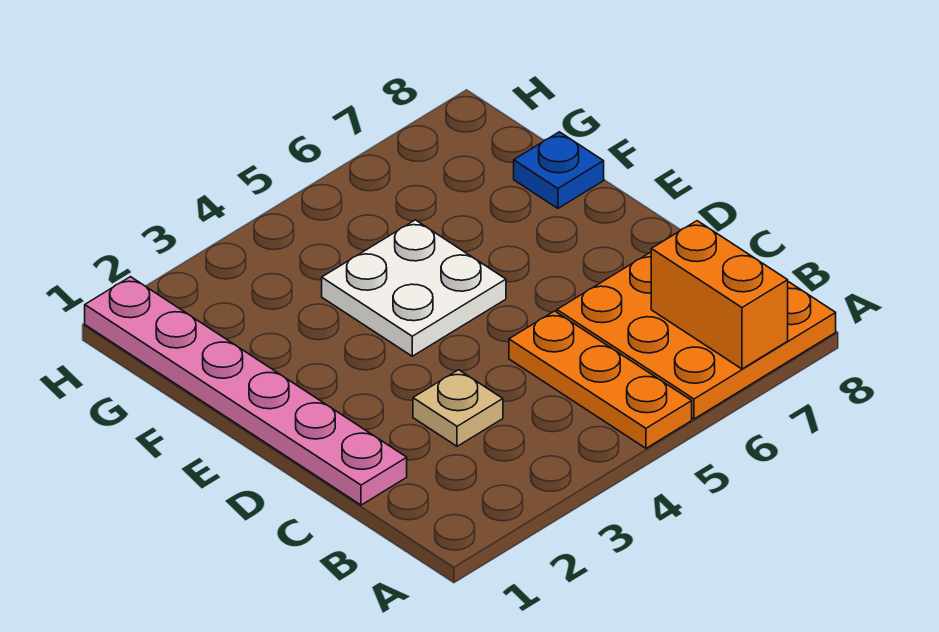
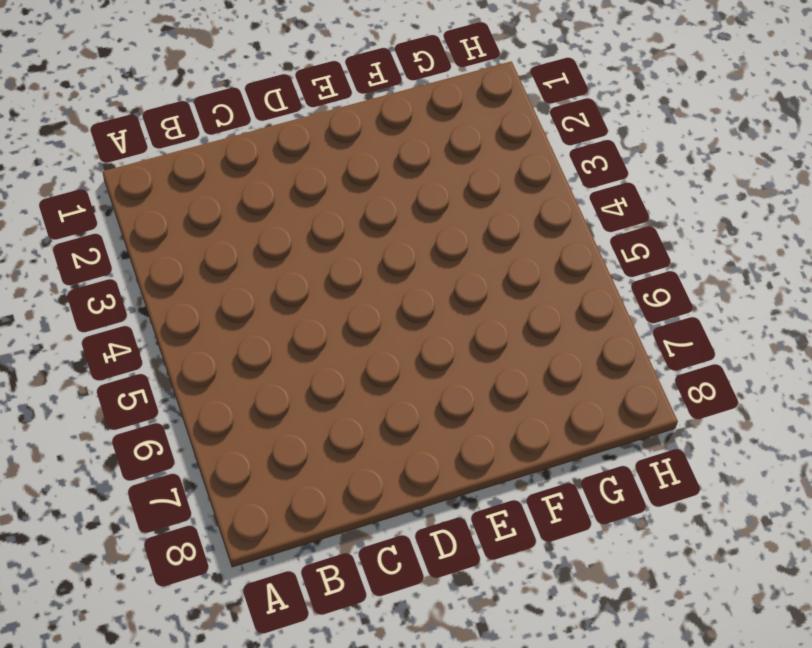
none -> orange 1x3 plate [509,311,692,448]
none -> orange 3x3 plate [557,252,836,419]

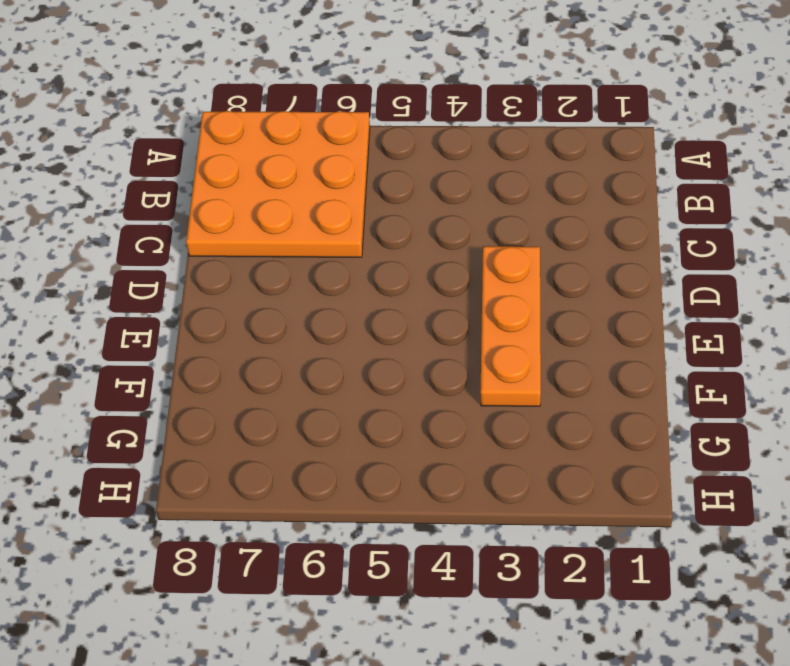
orange 1x3 plate [481,246,541,406] -> orange 1x3 plate moved to [509,311,692,448]
none -> pink 1x6 plate [85,277,407,505]
none -> tan 1x1 plate [413,370,503,446]

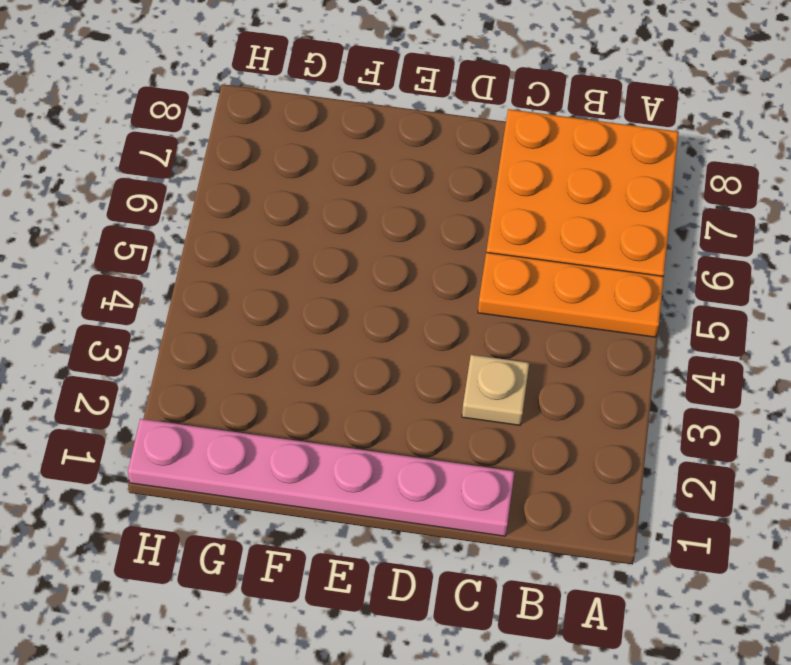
none -> white 2x2 plate [322,220,506,356]
none -> blue 1x1 plate [514,132,604,208]

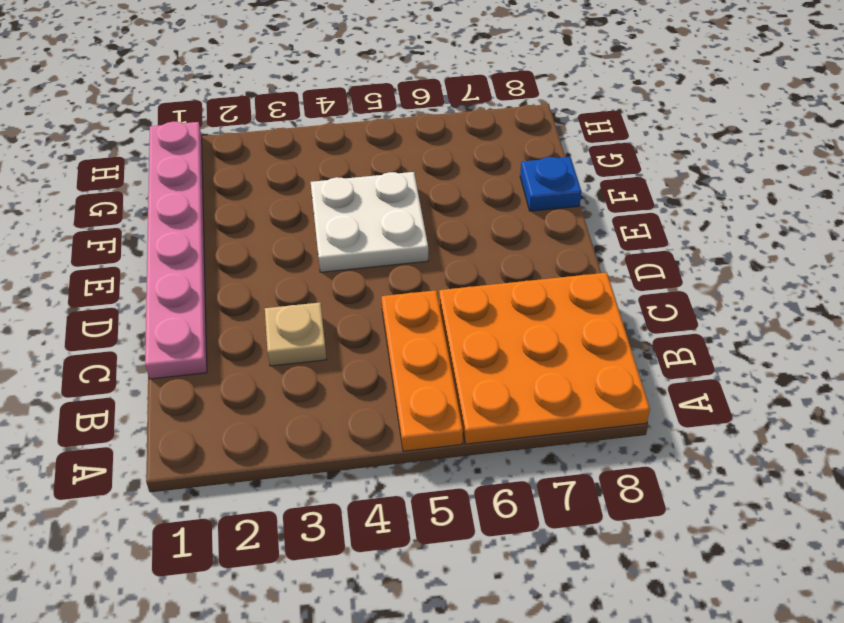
none -> orange 1x2 brick [651,221,788,369]

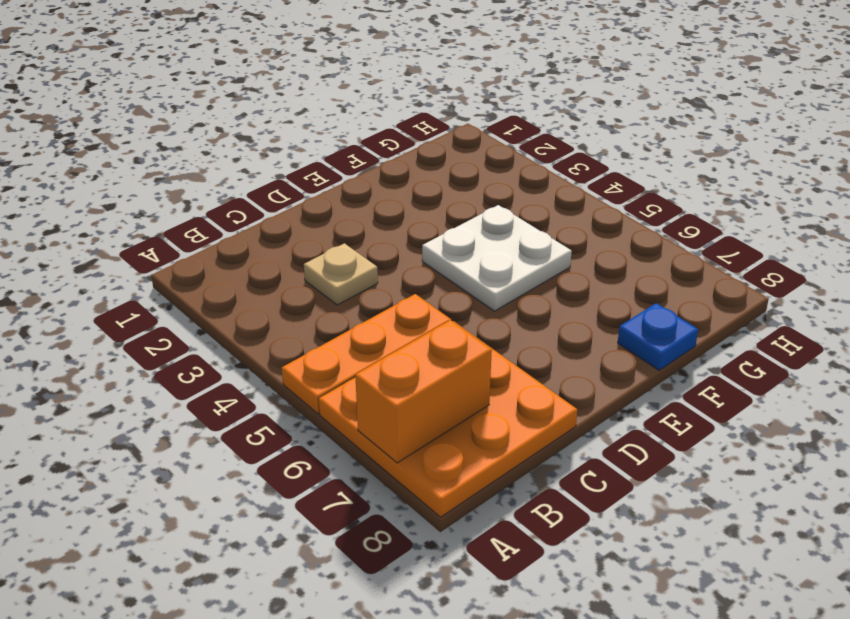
none -> pink 1x6 plate [85,277,407,505]

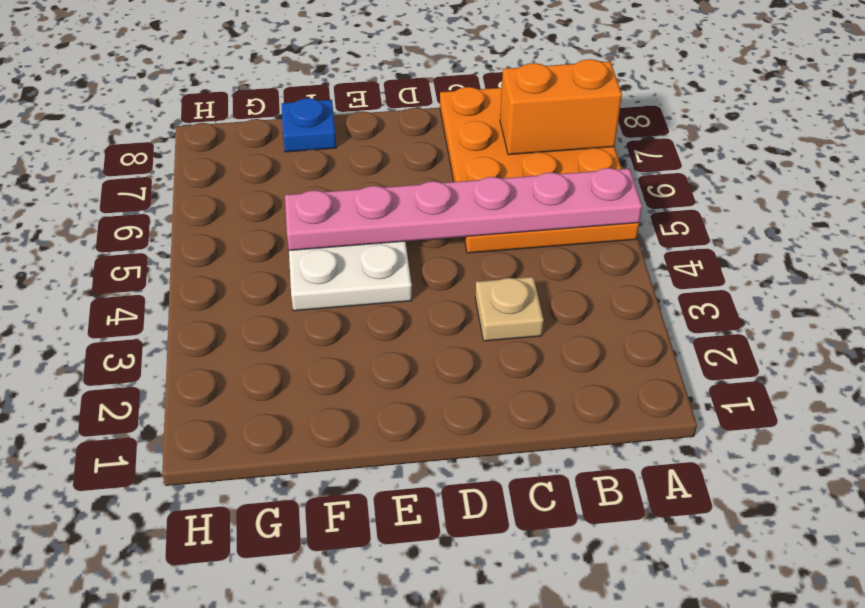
pink 1x6 plate [285,168,642,251] -> pink 1x6 plate moved to [85,277,407,505]

